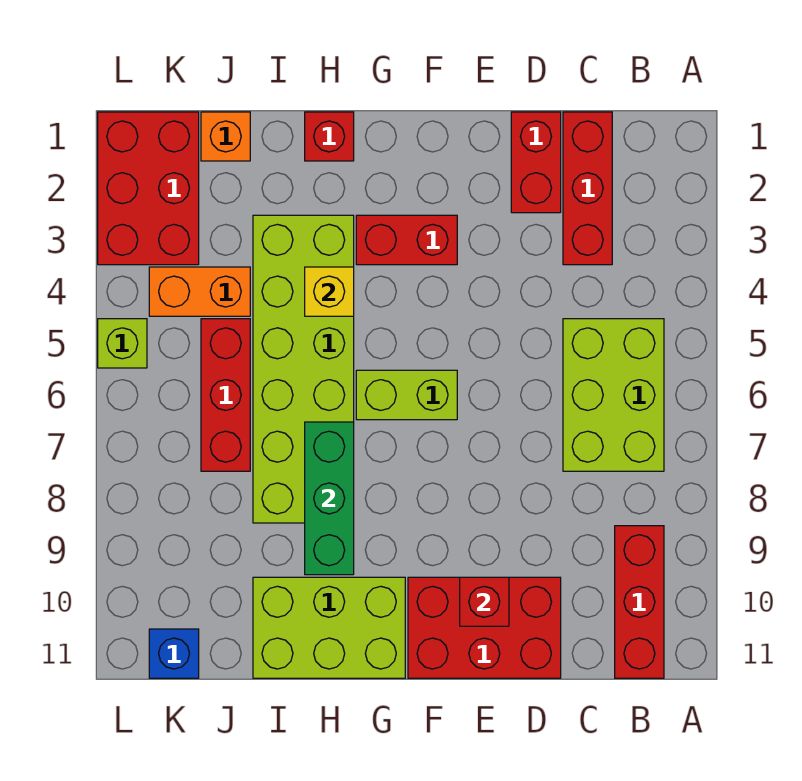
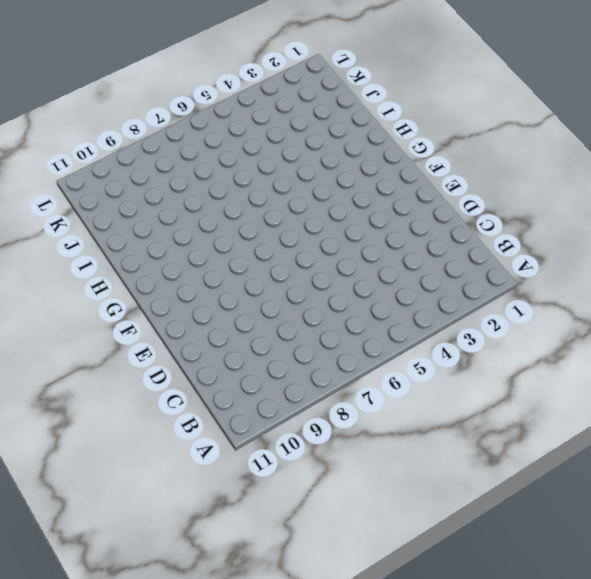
none -> lime 2x3 brick [563,319,664,471]
none -> red 1x3 brick [615,526,664,678]
none -> red 1x3 brick [563,112,612,265]

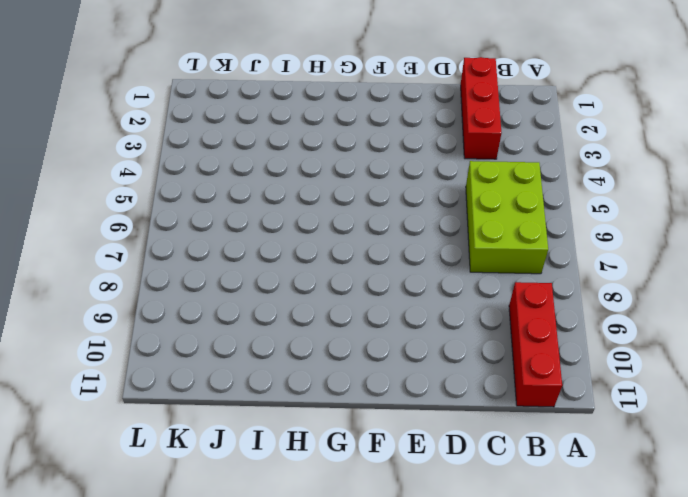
none -> red 1x2 brick [511,112,561,213]
none -> red 2x3 brick [408,577,561,678]
none -> red 1x2 brick [356,215,457,265]

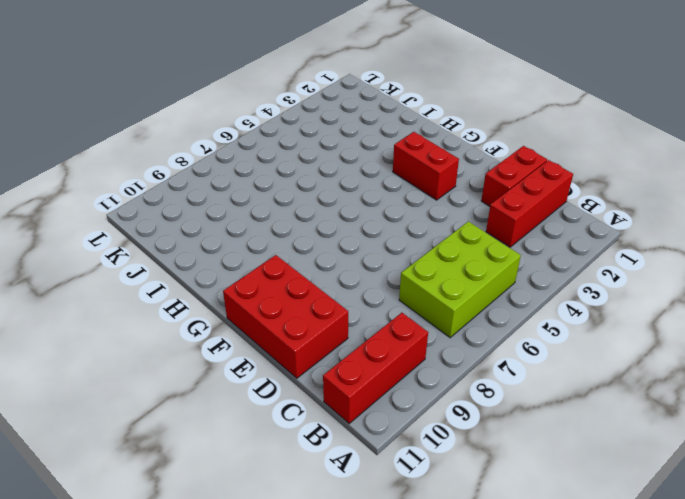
none -> lime 1x2 brick [356,370,457,420]
none -> lime 2x3 brick [253,577,405,678]
none -> red 1x1 brick [305,112,354,161]

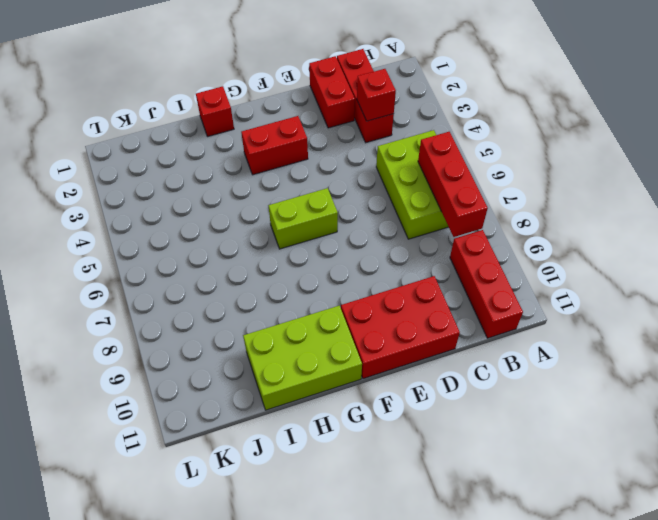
red 1x3 brick [418,132,488,237] -> red 1x3 brick moved to [201,319,250,471]
red 1x1 brick [357,69,396,121] -> red 1x1 brick moved to [460,577,509,626]
none -> lime 2x6 brick [253,215,354,523]
none -> orange 1x1 brick [201,112,250,161]
none -> orange 1x2 brick [149,267,250,316]

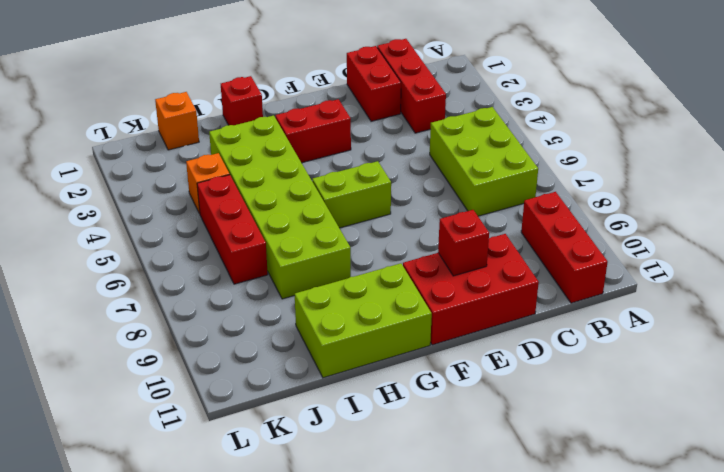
orange 1x1 brick [186,153,230,214] -> orange 1x2 brick [149,267,250,316]
none -> red 2x3 brick [98,112,199,265]
none -> blue 1x1 brick [149,629,199,678]
none -> lime 1x1 brick [98,319,147,368]

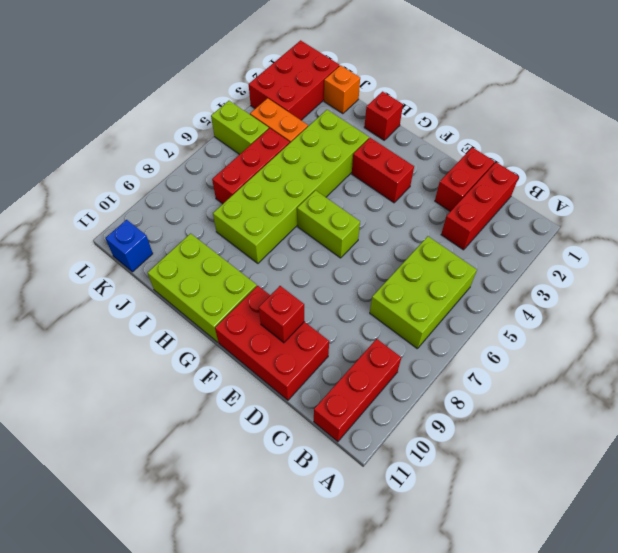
lime 1x2 brick [211,101,269,155] -> lime 1x1 brick [98,319,147,368]
none -> yellow 1x1 brick [305,267,354,316]
none -> green 1x3 brick [305,422,354,575]

